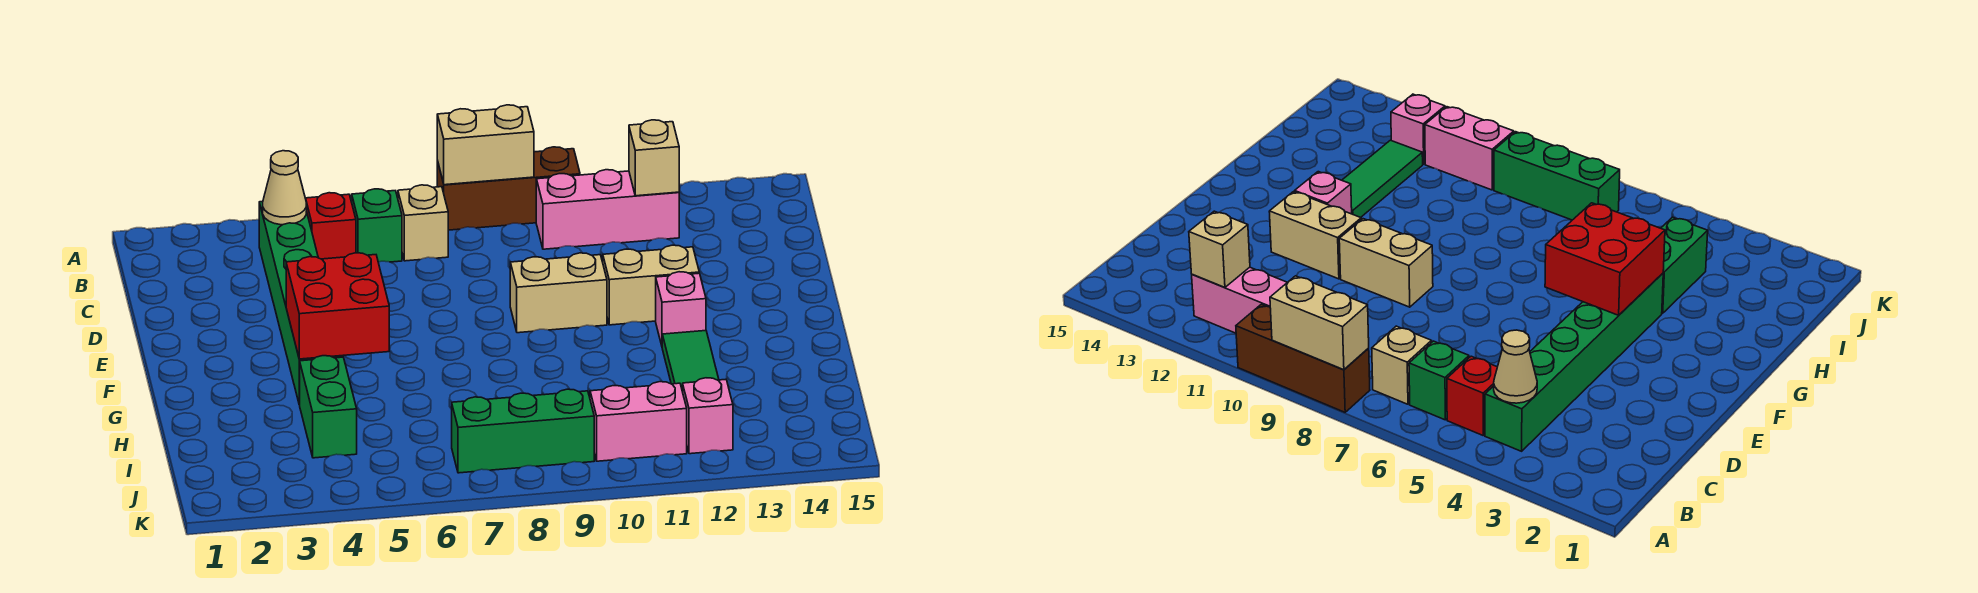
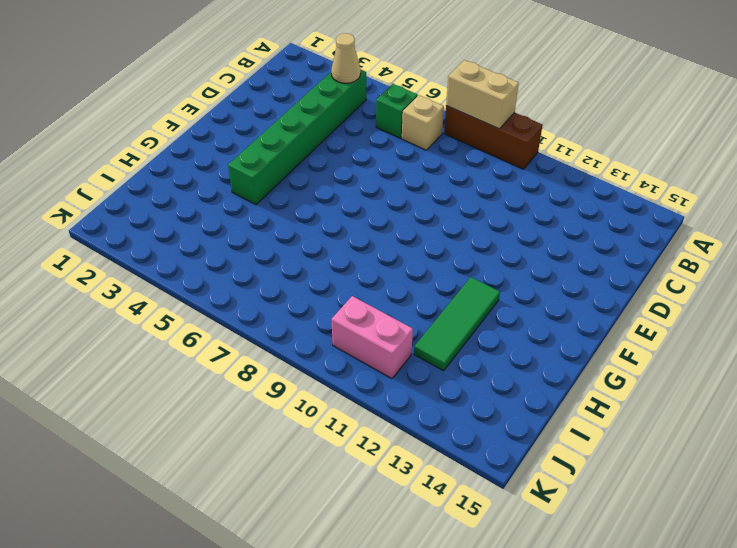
none -> red 1x1 brick [306,193,356,259]
none -> pink 1x3 brick [536,170,679,249]
none -> tan 1x2 brick [510,253,607,333]

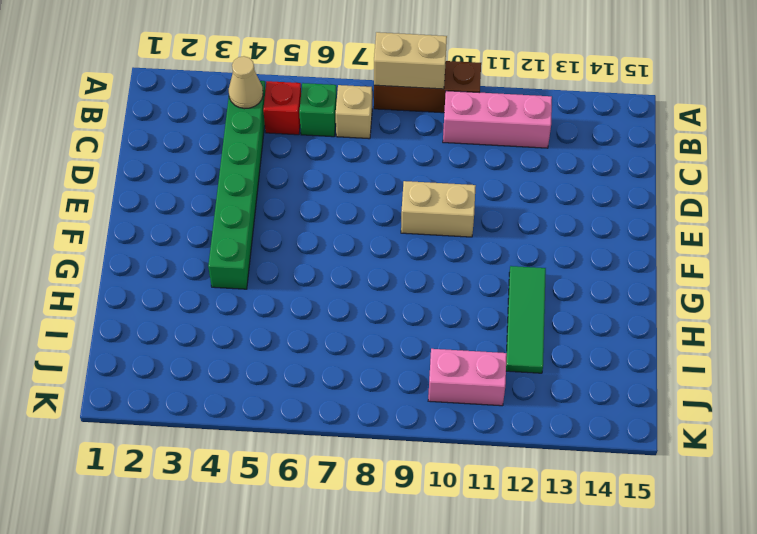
none -> tan 1x2 brick [603,245,699,325]
none -> pink 1x1 brick [656,272,706,345]
none -> green 1x2 brick [300,356,357,458]

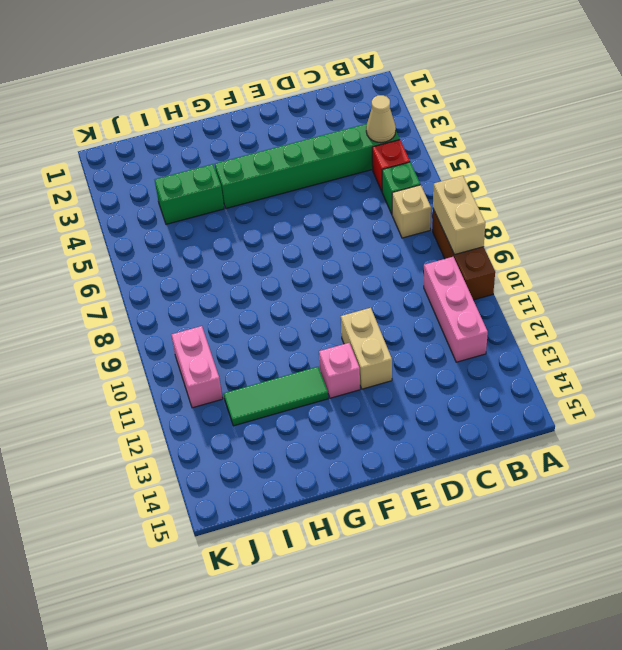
none -> tan 1x2 brick [510,253,607,333]
none -> green 1x3 brick [452,389,594,473]
none -> pink 1x1 brick [683,378,733,454]

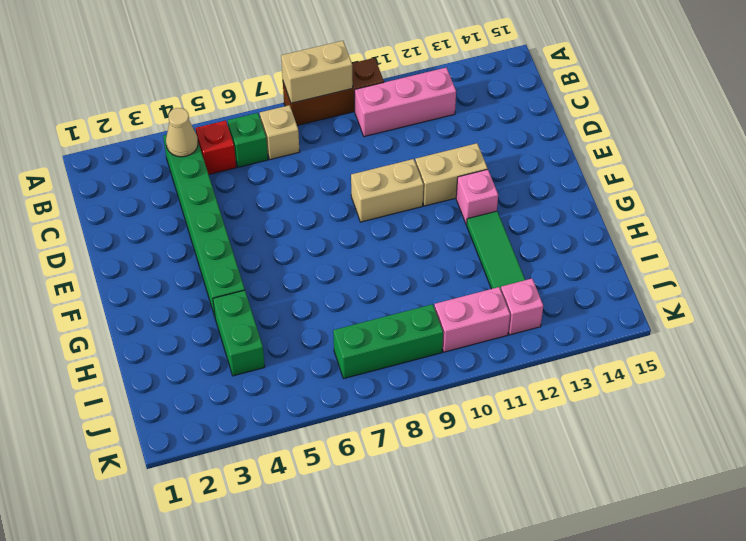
none -> tan 1x1 brick [629,120,679,196]
none -> red 2x2 brick [286,253,389,359]

